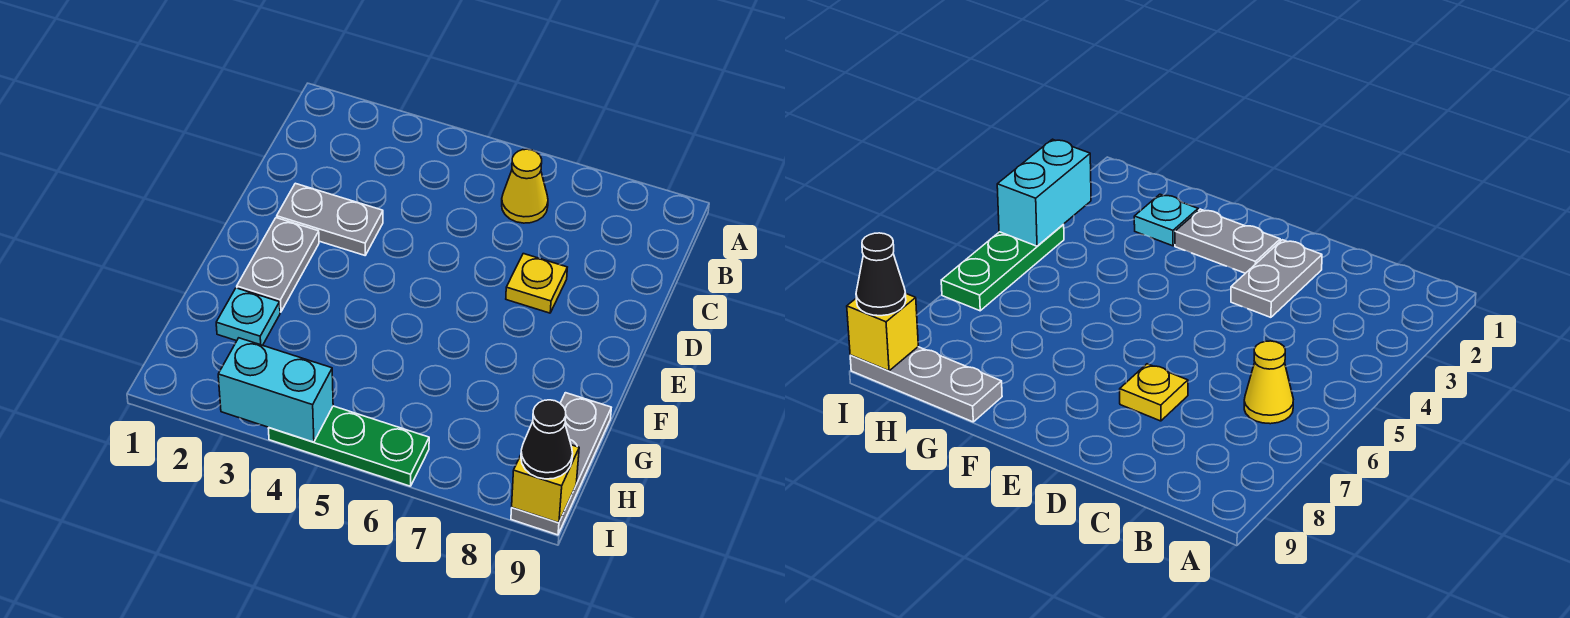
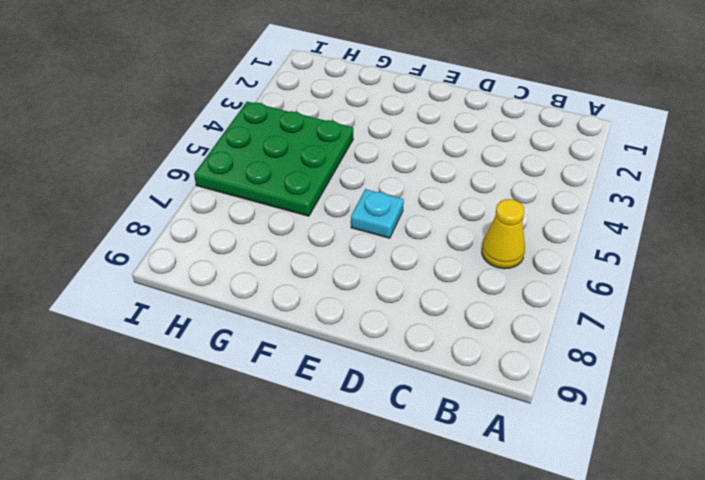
cyan 1x1 plate [351,189,404,238] -> cyan 1x1 plate moved to [216,288,280,345]
green 3x3 plate [194,102,353,216] -> green 1x3 plate [268,406,429,486]
none -> grey 1x2 plate [277,183,383,255]
none -> yellow 1x1 plate [506,254,567,313]

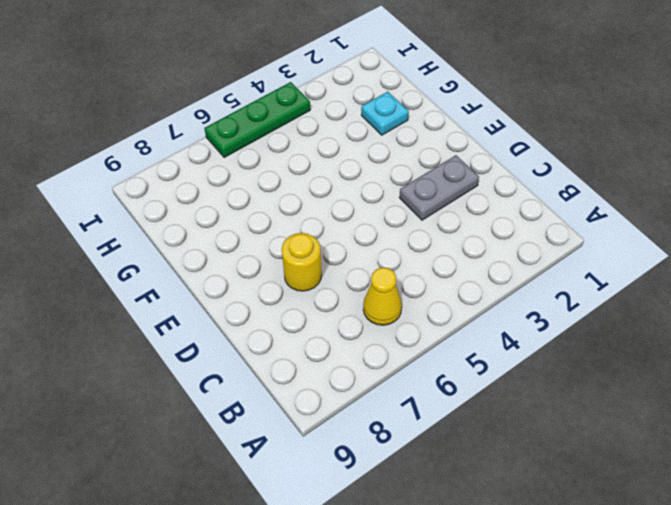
yellow 1x1 round brick [282,233,322,291] -> yellow 1x1 plate [506,254,567,313]
none -> grey 1x2 plate [237,218,319,312]
none -> grey 1x3 plate [511,393,611,535]

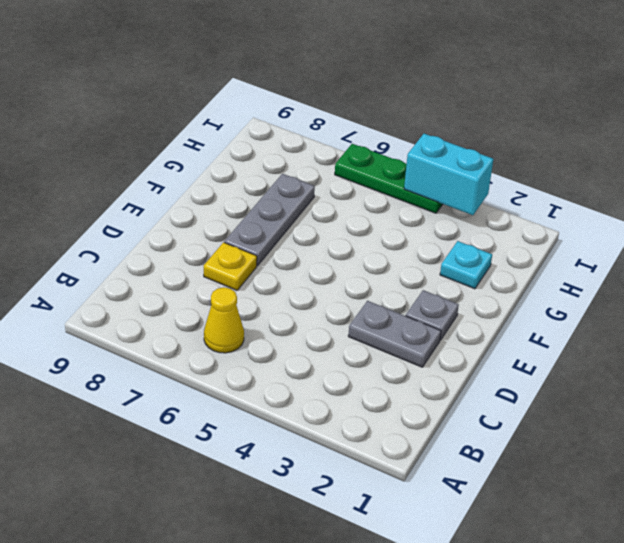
grey 1x1 plate [406,290,459,340] -> grey 1x2 plate [237,218,319,312]
grey 1x3 plate [224,174,315,266] -> grey 1x3 plate moved to [511,393,611,535]
none -> yellow 1x1 brick [512,445,579,523]
none -> black 1x1 cone [521,400,573,479]

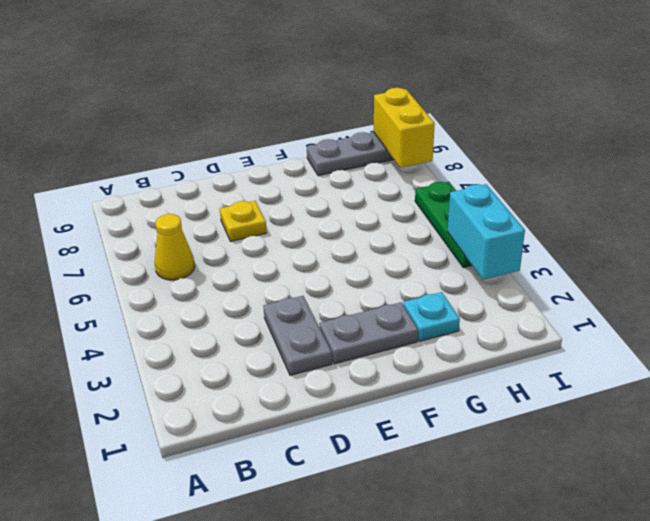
yellow 1x2 brick [374,88,435,168] -> yellow 1x1 brick [512,445,579,523]
none -> black 1x1 cone [521,400,573,479]

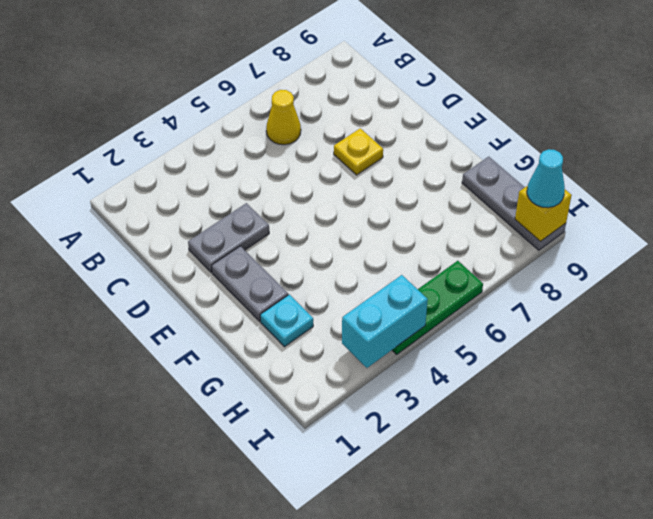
cyan 1x1 cone [527,149,565,208] -> black 1x1 cone [521,400,573,479]

